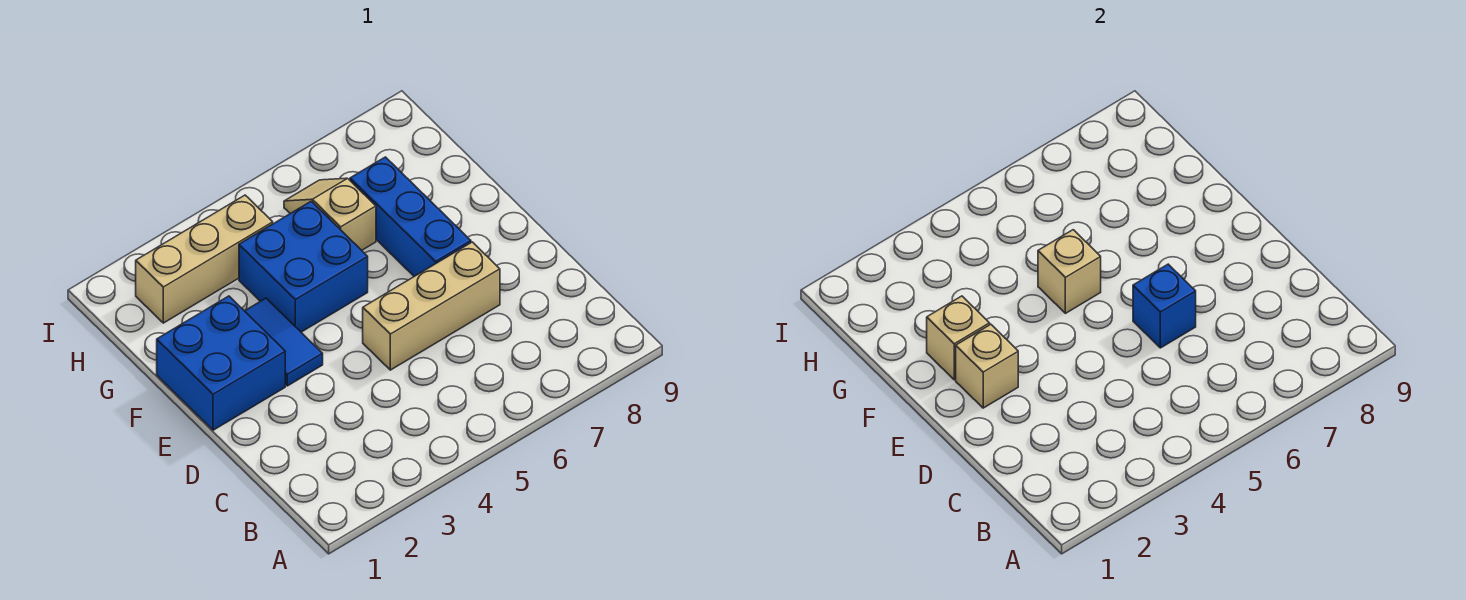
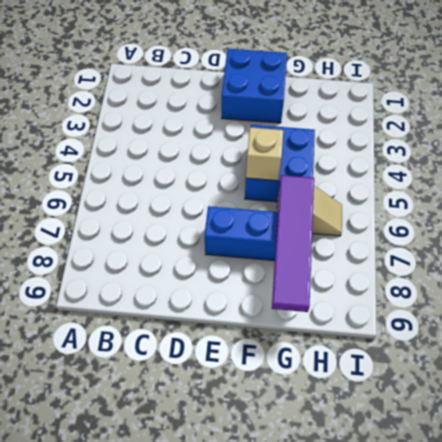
purple 1x4 tile [272,175,314,312] -> none
none -> tan 1x3 brick [363,242,500,370]
none -> blue 1x2 tile [245,298,323,386]

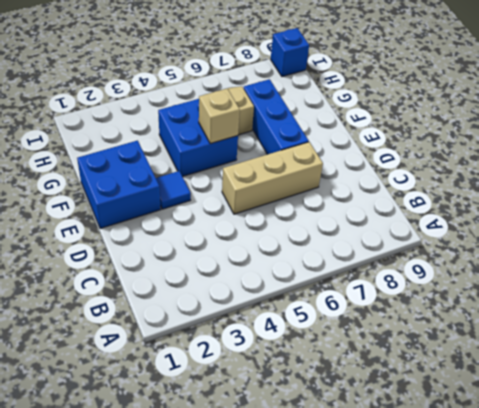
blue 1x1 tile [156,171,191,209] -> blue 1x2 tile [245,298,323,386]
blue 1x1 brick [271,28,309,76] -> blue 1x1 brick moved to [1133,264,1196,348]
none -> tan 1x3 brick [136,195,273,323]
none -> tan 1x1 brick [956,324,1018,408]

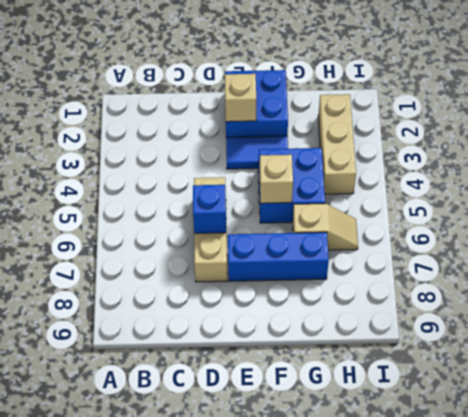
none -> tan 1x1 brick [927,296,990,380]

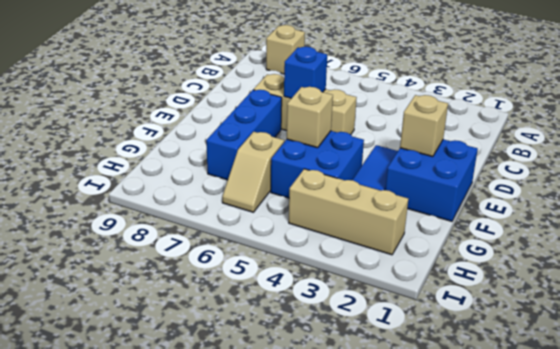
tan 1x1 brick [266,25,305,74] -> tan 1x1 brick moved to [927,296,990,380]

